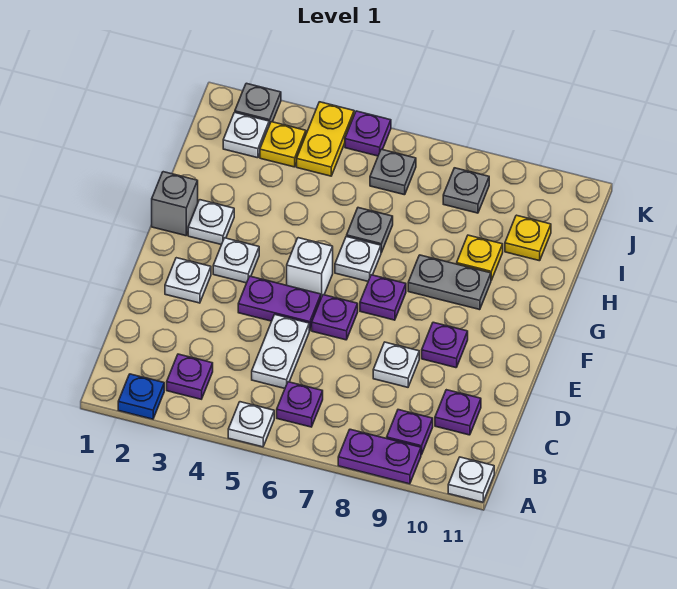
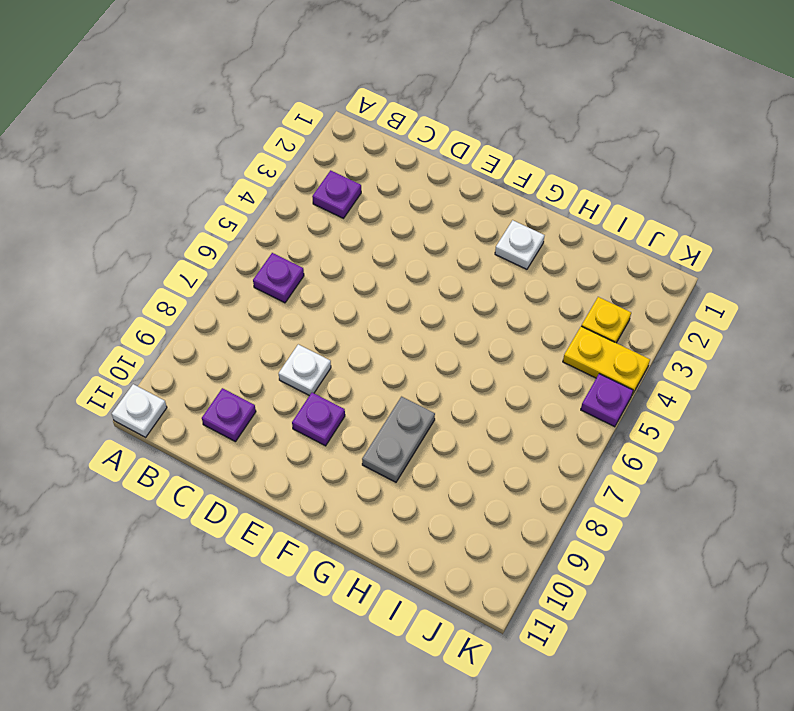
none -> blue 1x1 plate [118,374,164,419]
none -> white 1x1 plate [228,402,274,447]
none -> purple 1x2 plate [338,429,421,484]
none -> purple 1x1 plate [387,410,433,455]

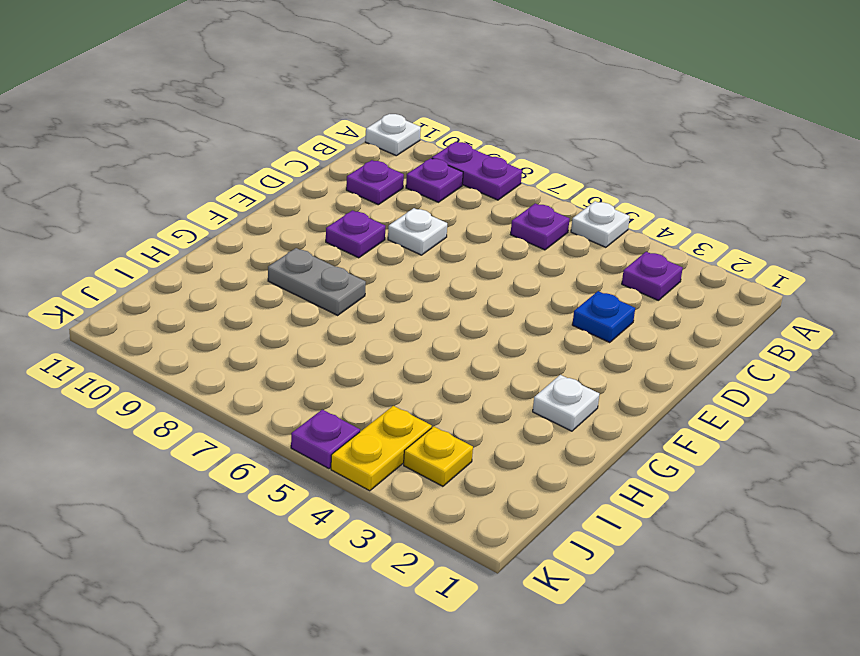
blue 1x1 plate [572,291,635,343] -> blue 1x1 plate moved to [118,374,164,419]
none -> white 1x2 plate [252,315,309,388]
none -> white 1x1 plate [165,258,211,303]
none -> purple 1x2 plate [238,276,321,331]
none -> purple 1x1 plate [312,295,358,340]

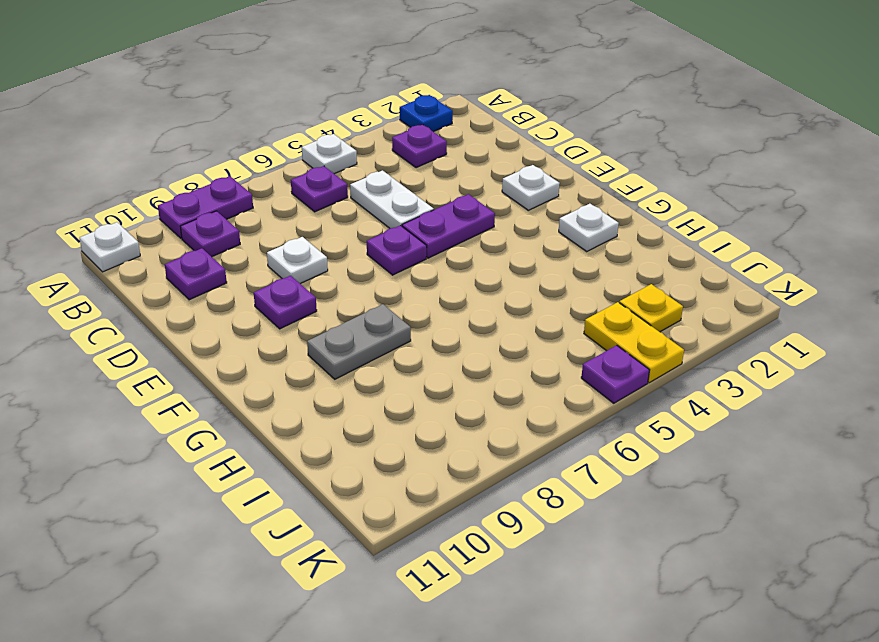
none -> white 1x1 plate [213,238,259,283]
none -> white 1x1 brick [287,238,333,298]
none -> purple 1x1 plate [360,275,406,320]
none -> grey 1x1 brick [152,172,198,236]

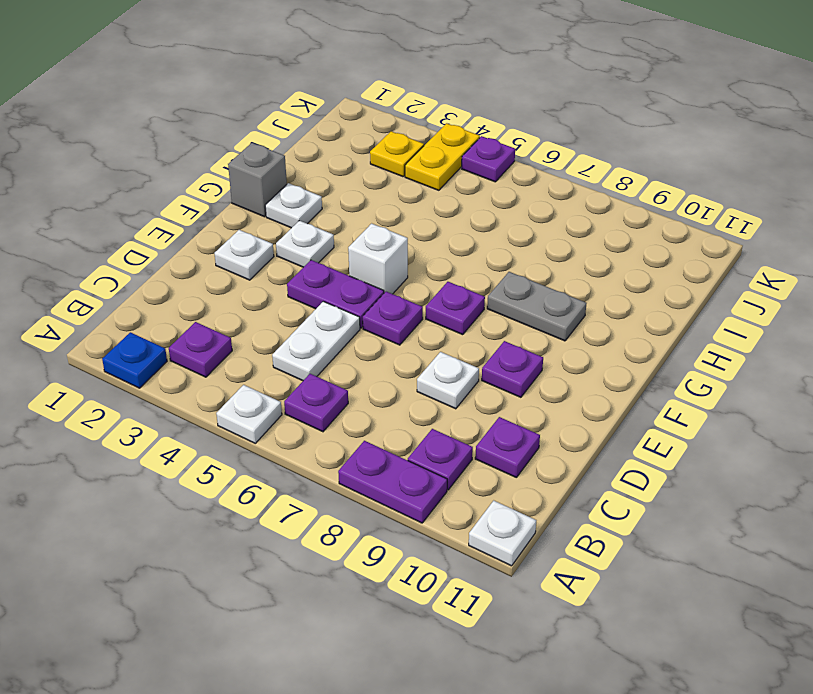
none -> white 1x1 plate [335,236,381,281]
none -> grey 1x1 plate [347,208,393,253]
none -> yellow 1x1 plate [457,235,503,280]
none -> yellow 1x1 plate [505,215,551,261]

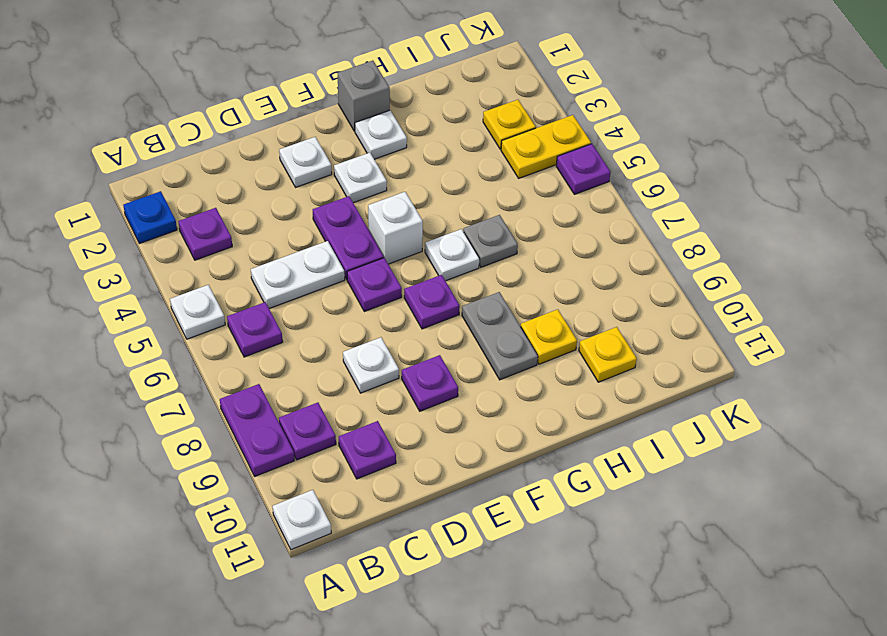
none -> white 1x1 plate [223,112,269,158]
none -> grey 1x1 plate [370,149,416,195]
none -> grey 1x1 plate [443,168,489,213]
none -> grey 1x1 plate [235,83,281,125]

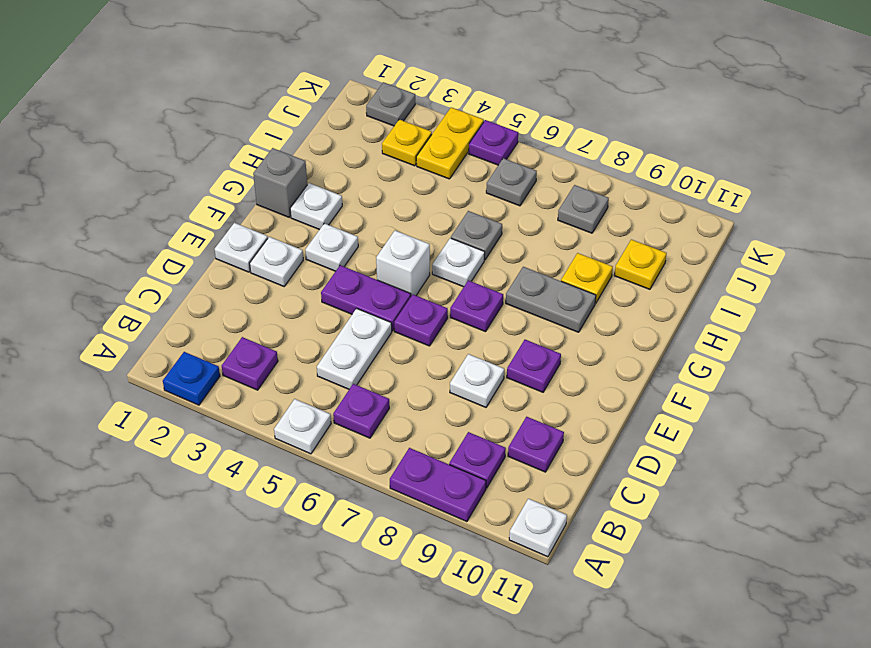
white 1x1 plate [215,223,268,272] -> white 1x1 plate moved to [223,112,269,158]

